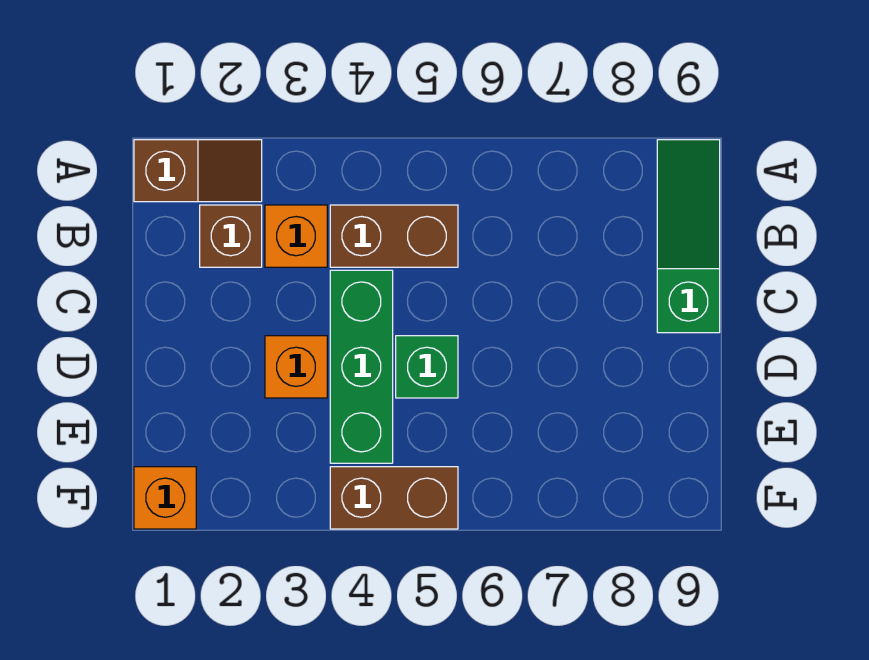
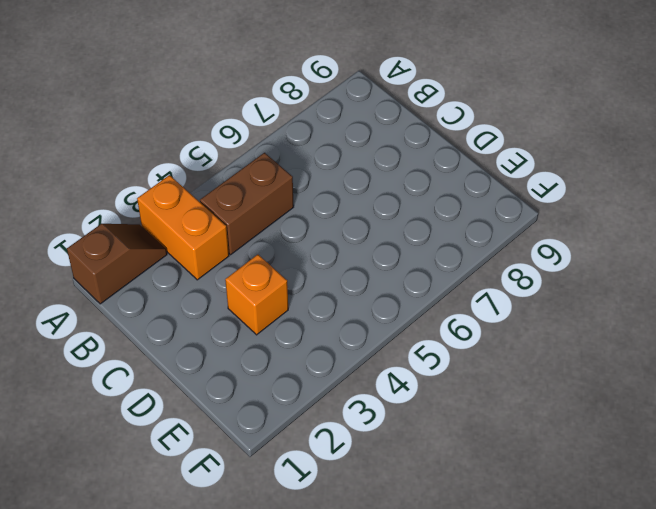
orange 1x2 brick [137,175,229,280] -> orange 1x1 brick [265,205,327,267]
none -> green 1x3 slope [657,140,720,333]
none -> brown 1x1 brick [200,205,262,267]

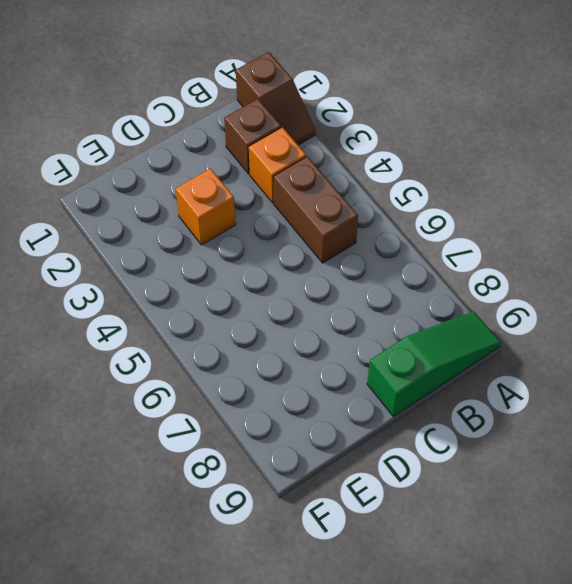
none -> green 1x3 brick [330,270,393,463]
none -> green 1x1 brick [396,336,458,398]

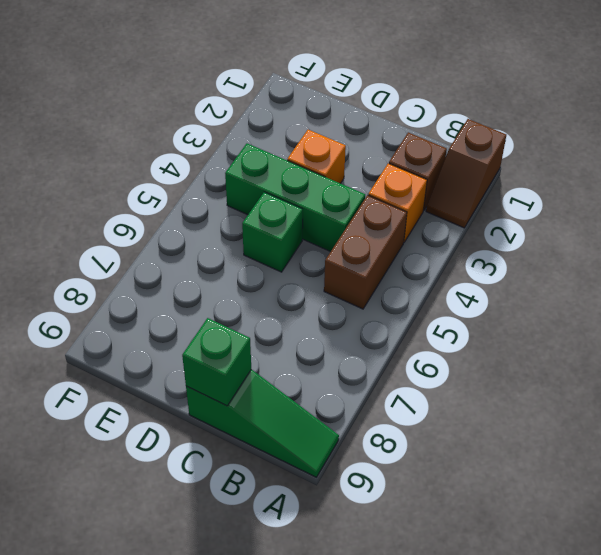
green 1x1 brick [182,318,251,406] -> none
none -> orange 1x1 brick [134,467,196,529]
none -> brown 1x2 brick [330,467,458,529]

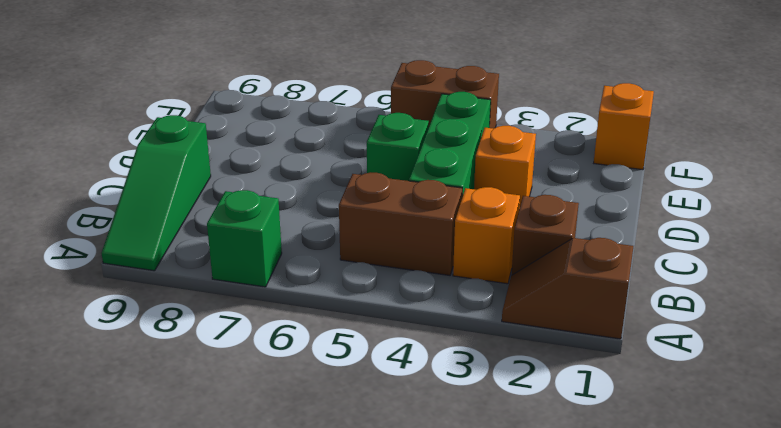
green 1x1 brick [207,190,282,287] -> none

